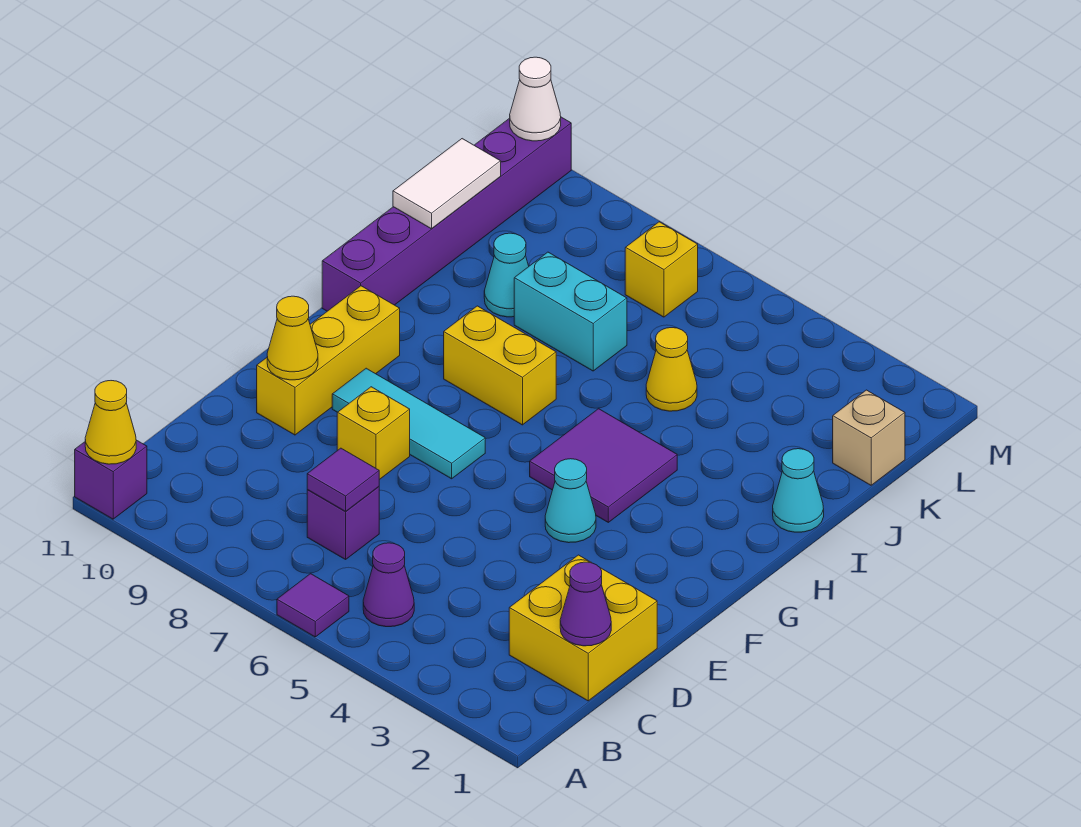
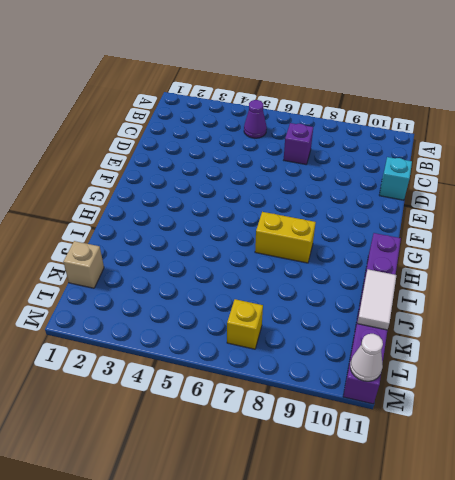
cyan 1x1 brick [379,157,412,200] -> none
none -> purple 1x1 tile [277,574,349,637]
none -> purple 1x1 brick [75,440,147,519]
none -> yellow 2x2 brick [509,555,657,701]

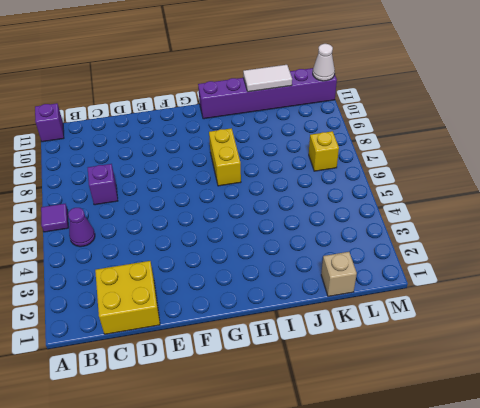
none -> yellow 1x1 brick [337,387,410,480]
none -> yellow 1x3 brick [257,286,400,435]
none -> cyan 1x1 cone [545,459,596,543]

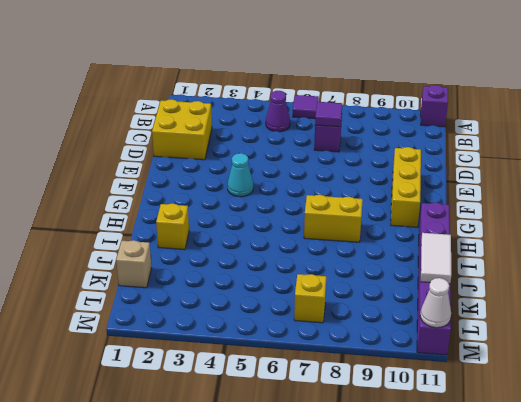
yellow 1x1 brick [156,204,189,250] -> yellow 1x1 brick moved to [337,387,410,480]
none -> cyan 1x3 tile [332,368,485,479]
none -> purple 2x2 tile [530,409,677,522]
none -> cyan 1x1 cone [773,449,824,532]

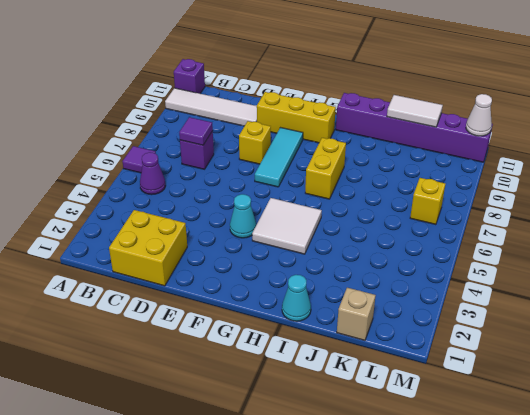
white 1x4 tile [165,88,257,126] -> none
white 2x2 tile [252,198,322,254] -> purple 2x2 tile [530,409,677,522]
none -> yellow 1x1 cone [646,328,697,411]
none -> cyan 1x2 brick [514,252,627,371]
none -> cyan 1x1 cone [484,233,529,317]

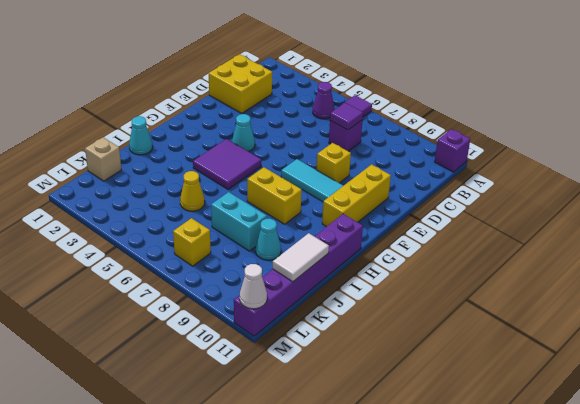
none -> yellow 1x1 cone [85,381,136,464]
none -> purple 1x1 cone [560,562,611,646]
none -> yellow 1x1 cone [267,296,318,380]

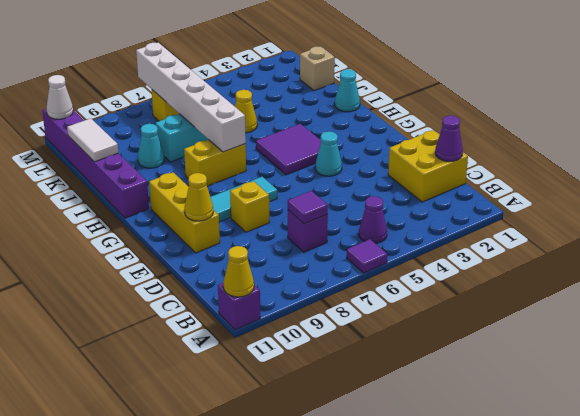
white 1x6 brick [136,43,246,152] -> none

